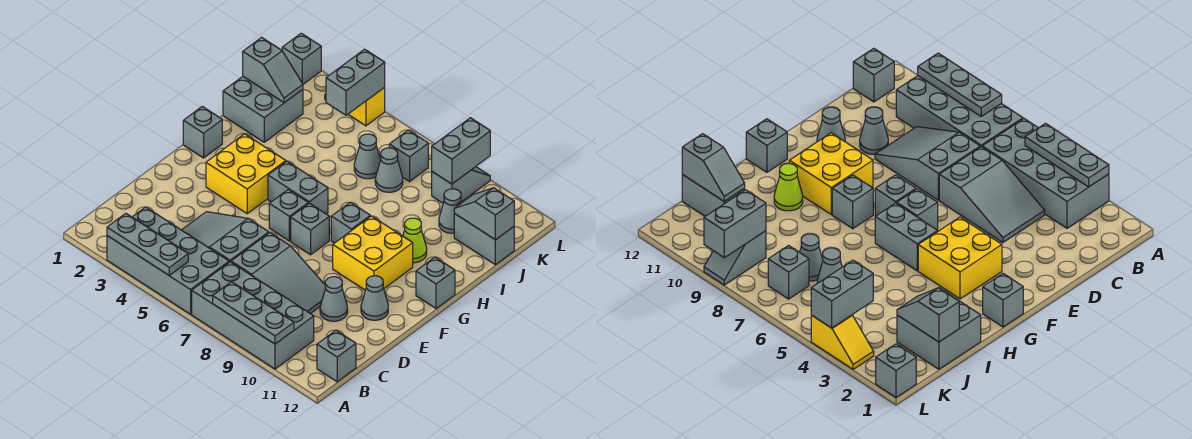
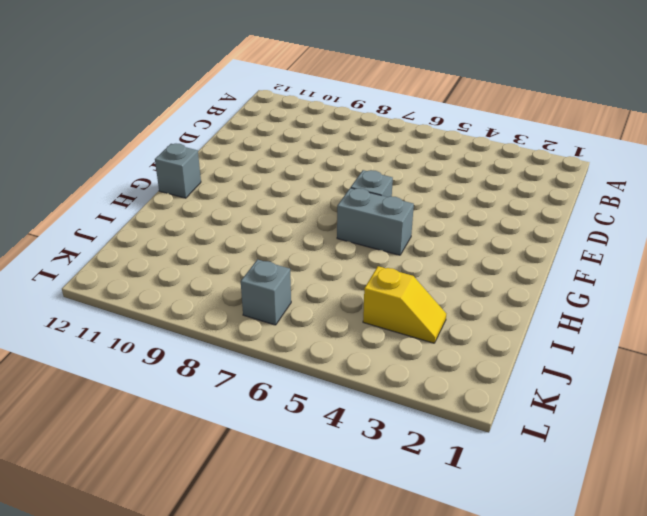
yellow 1x2 slope [363,266,446,343] -> yellow 1x2 slope moved to [325,87,385,126]
none -> grey 2x4 brick [107,207,229,314]
none -> grey 2x4 brick [192,262,314,369]
none -> grey 1x1 brick [317,330,356,382]
none -> grey 2x3 slope [182,212,269,262]

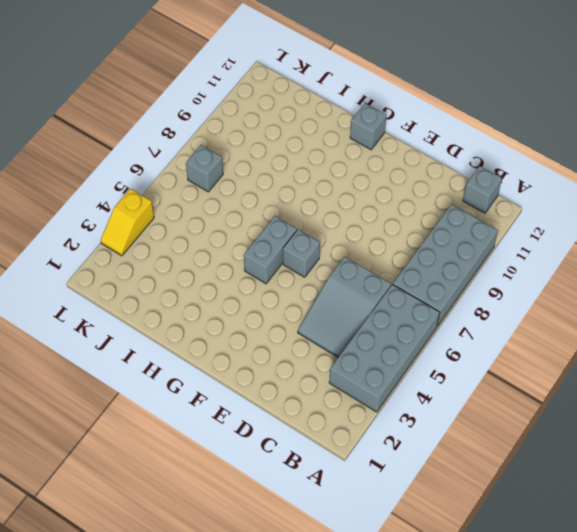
none -> grey 2x3 slope [231,233,325,314]
none -> grey 1x1 cone [320,277,348,321]
none -> grey 1x1 cone [361,276,388,320]
none -> yellow 2x2 brick [206,134,286,214]

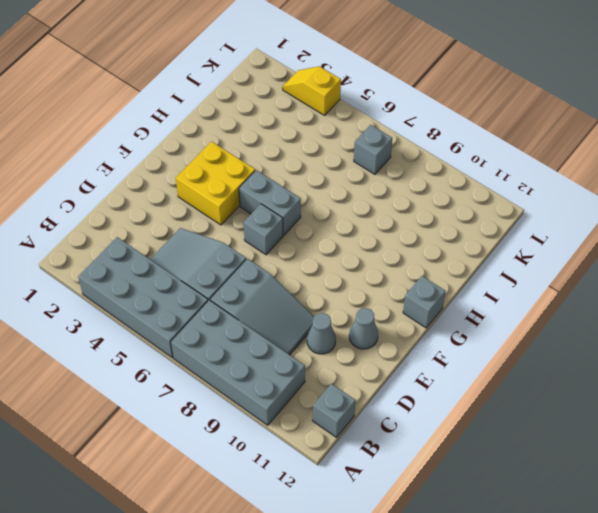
none -> grey 1x1 brick [291,203,329,255]
none -> yellow 2x2 brick [333,216,413,290]
none -> grey 1x1 brick [183,106,222,158]
none -> grey 1x1 brick [331,202,370,243]

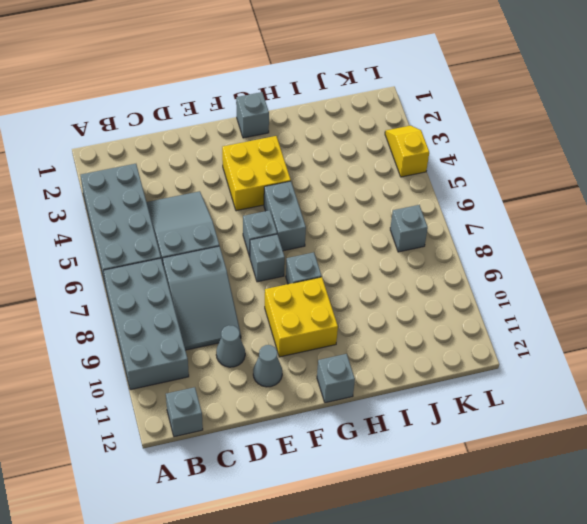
none -> lime 1x1 cone [403,218,427,263]
none -> grey 2x2 brick [223,77,303,142]
none -> grey 1x1 cone [354,134,381,179]
none -> grey 1x1 cone [375,148,403,192]

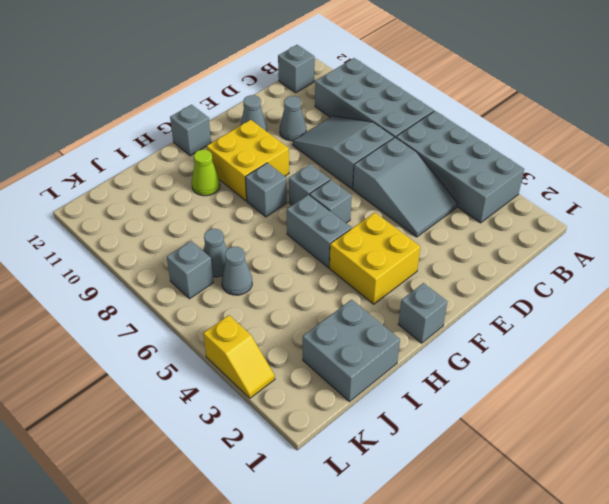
none -> grey 1x1 cone [439,189,462,233]
none -> grey 1x2 brick [454,214,514,265]
none -> grey 1x2 slope [432,167,490,203]
none -> grey 1x1 brick [282,33,321,84]

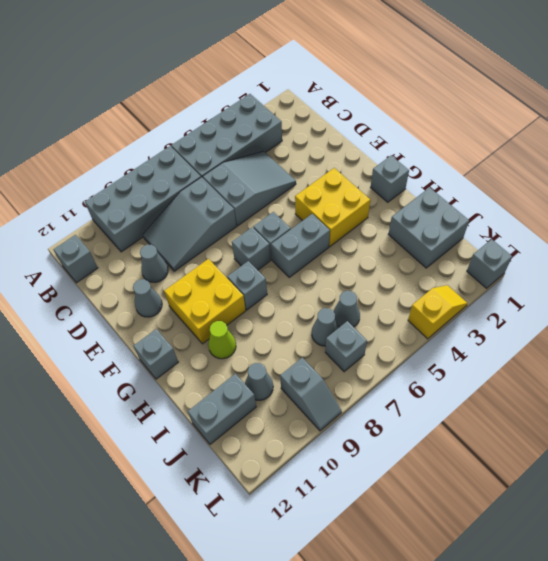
none -> grey 1x3 plate [107,213,188,276]
none -> grey 1x3 plate [213,282,294,344]
none -> grey 1x2 slope [243,37,303,103]
none -> grey 1x2 slope [454,188,514,240]

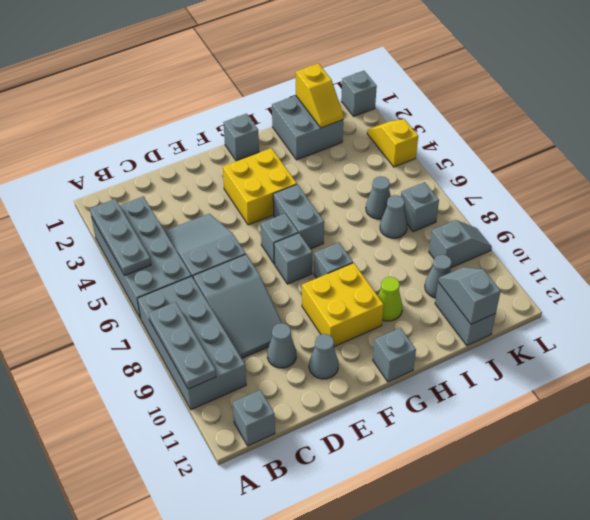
yellow 1x2 slope [296,63,344,128] -> grey 1x2 slope [243,37,303,103]
none -> grey 1x2 brick [326,49,385,115]
none -> grey 1x2 brick [432,118,490,184]

